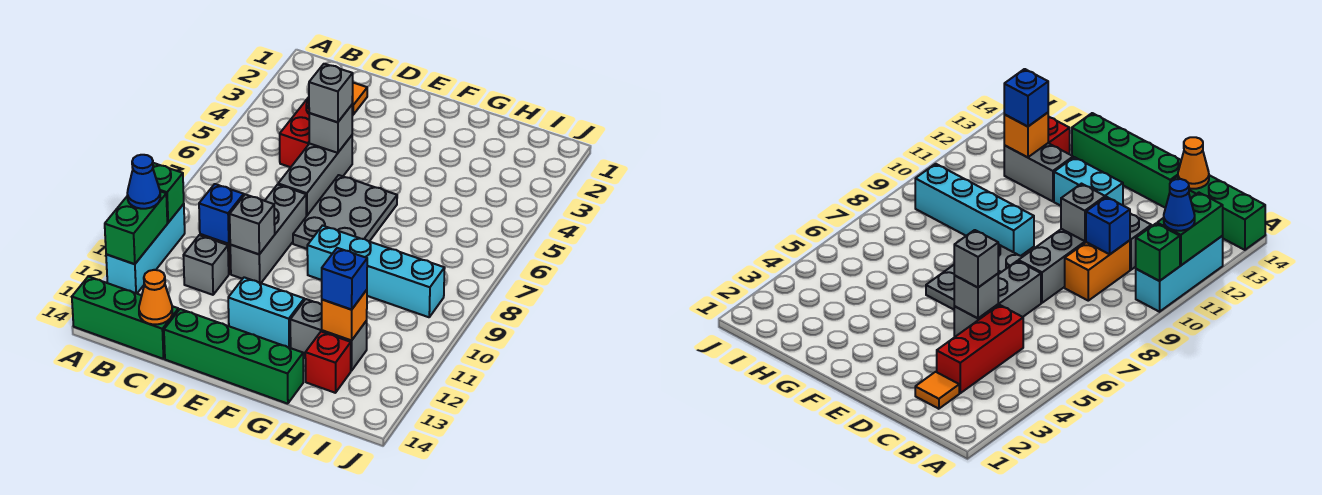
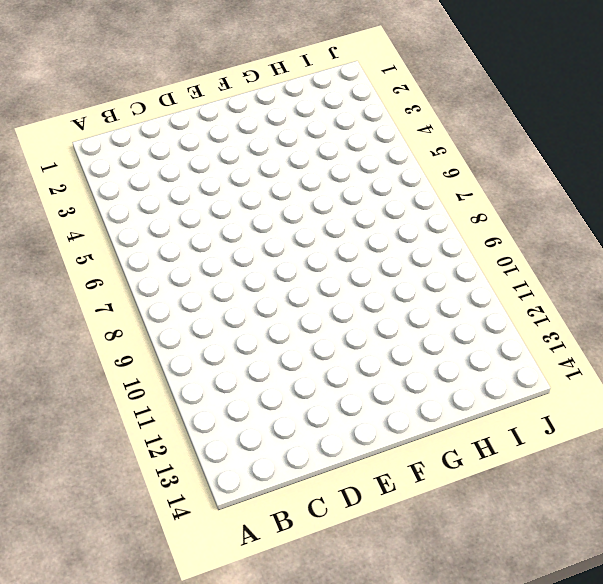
none -> cyan 1x3 brick [106,204,185,293]
none -> green 1x3 brick [72,276,179,359]
none -> orange 1x1 tile [353,83,367,115]

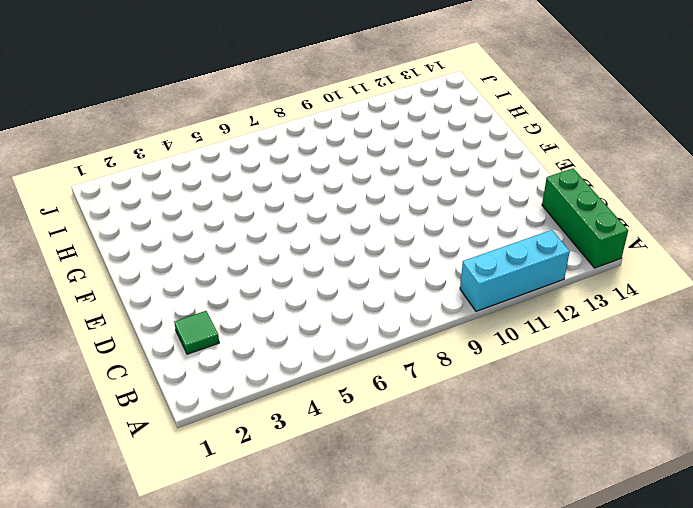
green 1x1 tile [174,311,219,354] -> orange 1x1 tile [353,83,367,115]
none -> red 1x3 brick [280,97,353,167]
none -> orange 1x2 brick [1065,240,1130,301]
none -> grey 1x1 brick [183,235,229,295]

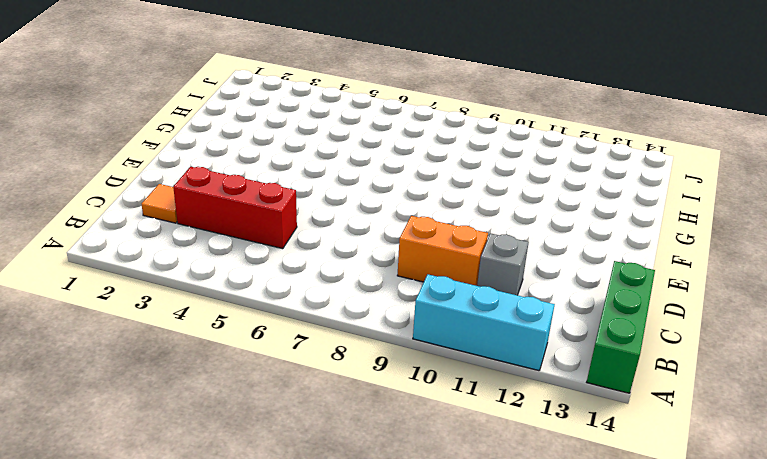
none -> grey 1x3 brick [278,135,352,216]
none -> grey 1x3 brick [230,185,306,283]
none -> green 1x4 brick [164,309,303,404]

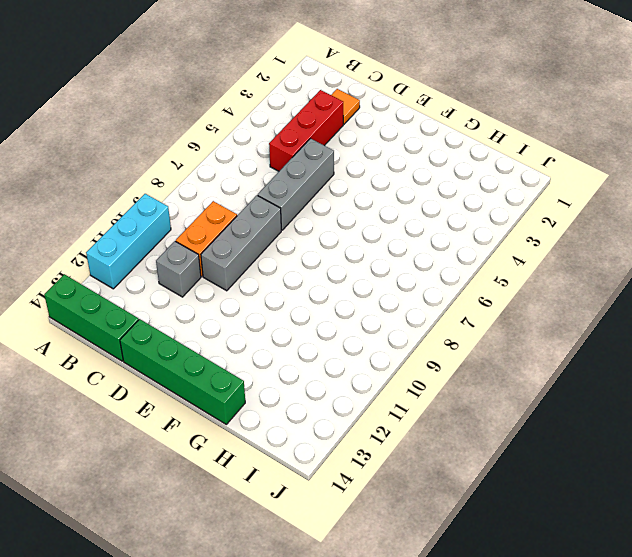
none -> grey 2x3 plate [293,175,397,249]
none -> cyan 1x2 brick [228,277,304,348]
none -> cyan 1x4 brick [307,226,445,317]

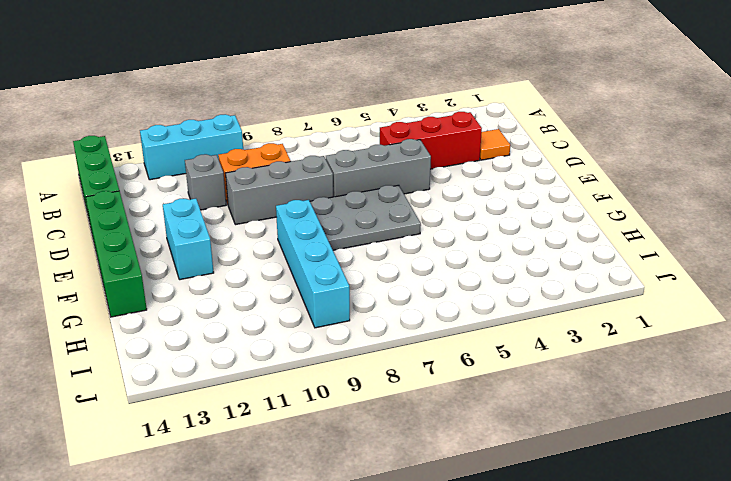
none -> grey 1x2 brick [290,299,367,371]
none -> red 1x1 brick [305,332,351,393]
none -> green 1x1 brick [153,163,184,223]

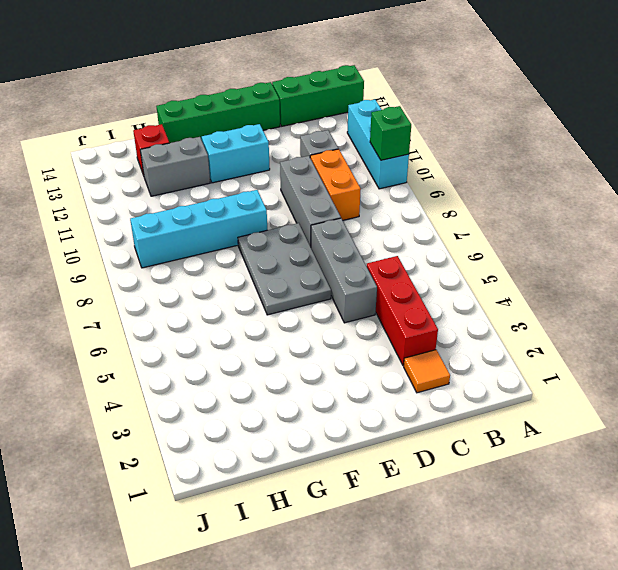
none -> green 1x2 brick [105,191,167,264]
none -> blue 1x1 brick [199,184,244,244]
none -> orange 1x1 cone [139,270,172,324]

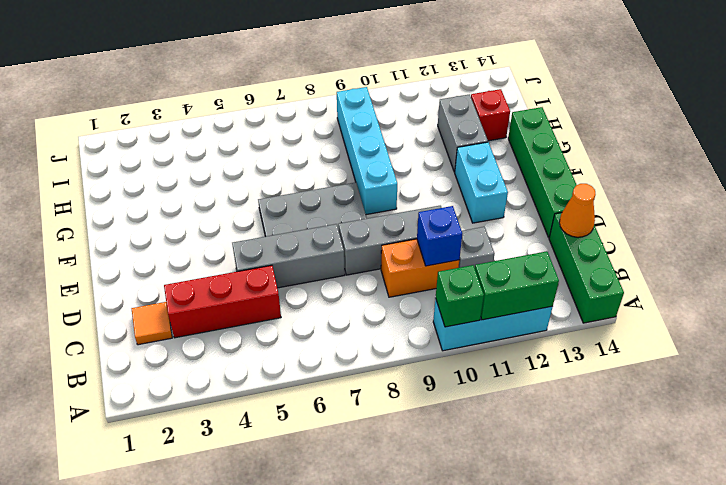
none -> grey 1x1 brick [309,105,352,153]
none -> grey 1x1 brick [230,194,275,254]
none -> orange 1x1 brick [321,290,367,341]

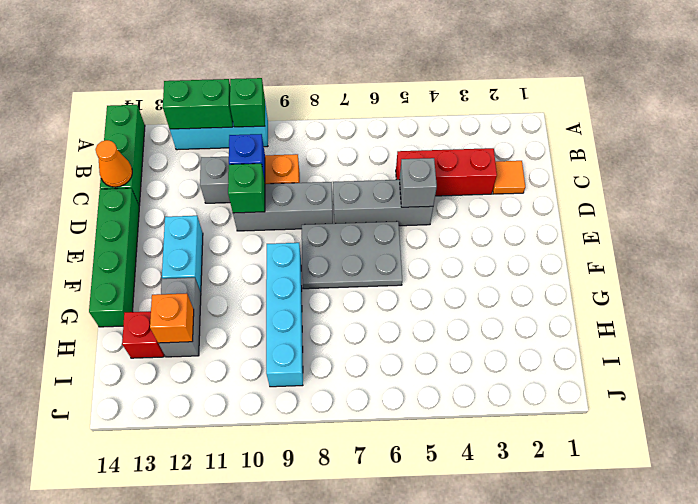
green 1x1 brick [228,164,265,213] -> grey 1x1 brick [230,194,275,254]
none -> blue 1x1 cone [127,155,160,209]
none -> grey 1x1 brick [309,64,353,122]
none -> blue 1x1 brick [322,248,367,310]

